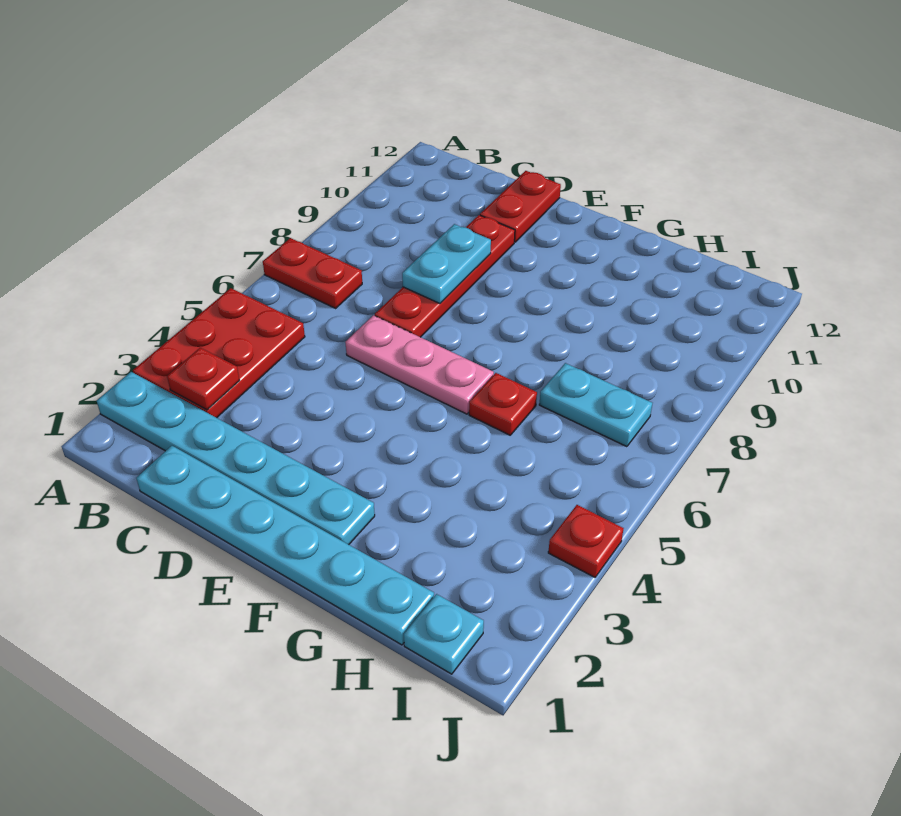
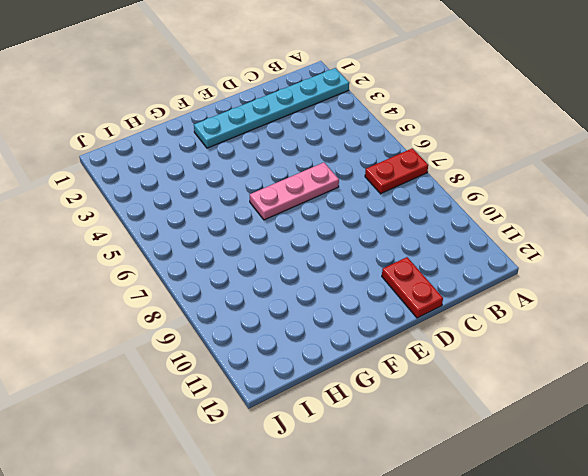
none -> red 2x3 plate [133,288,305,418]
none -> cyan 1x6 plate [136,446,434,645]
none -> red 1x4 plate [375,215,515,337]

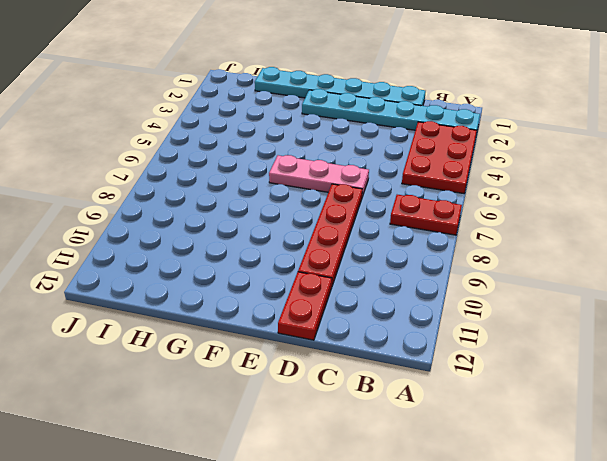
none -> red 1x1 plate [469,373,537,435]
none -> cyan 1x2 plate [539,363,652,447]
none -> cyan 1x1 plate [404,594,484,674]

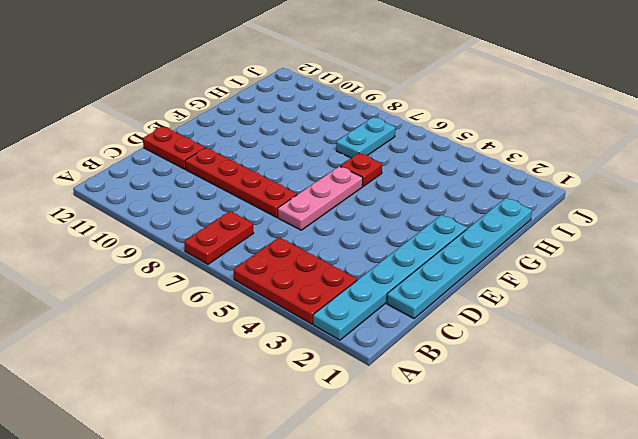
none -> cyan 1x1 plate [404,594,484,674]
none -> red 1x1 plate [548,505,624,577]
none -> red 1x1 plate [167,348,240,410]

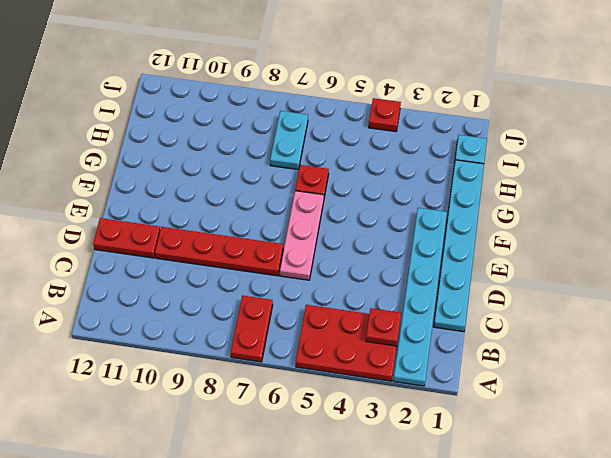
none -> cyan 1x2 plate [402,224,491,304]

